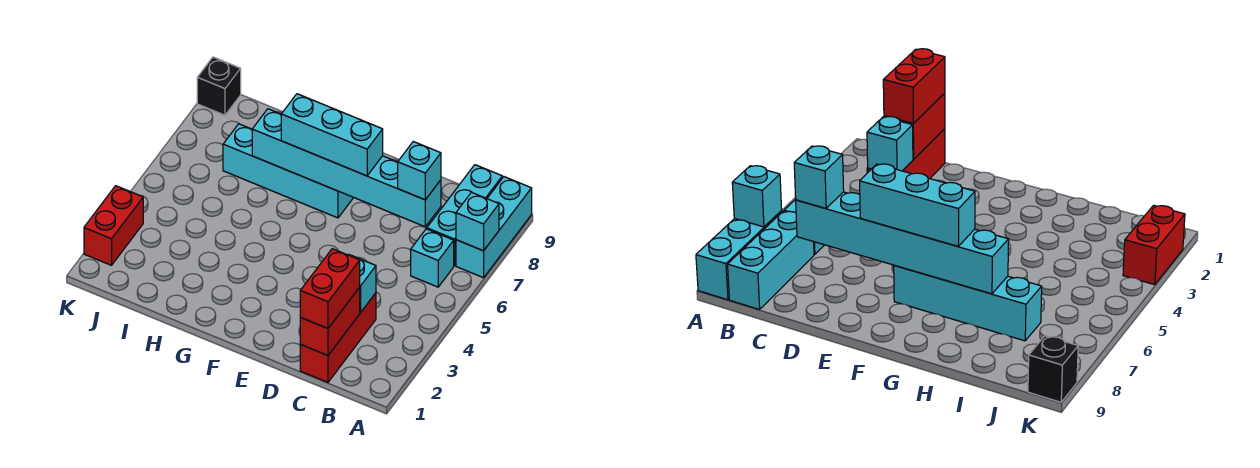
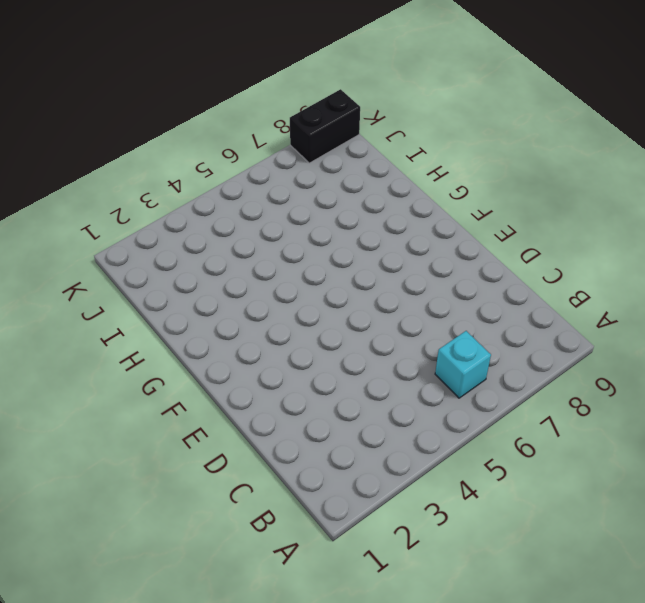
black 1x2 brick [290,89,360,163] -> black 1x1 brick [197,57,241,115]
none -> cyan 1x3 brick [456,177,532,278]
none -> cyan 1x3 brick [427,165,502,266]
none -> red 1x3 brick [300,293,376,382]

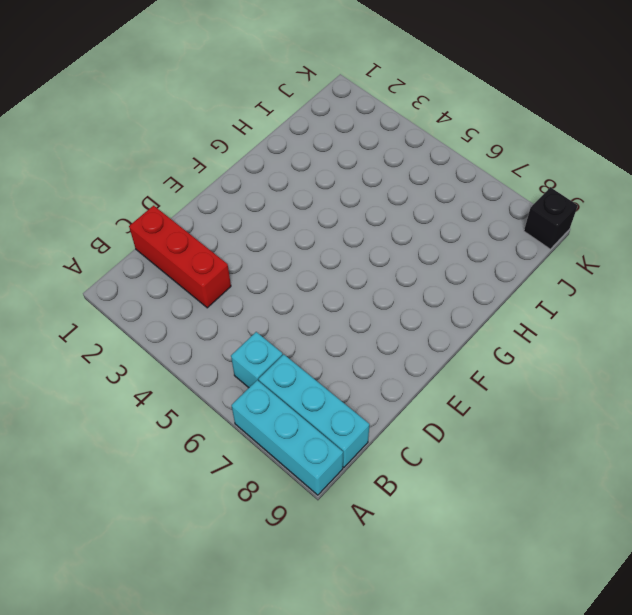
none -> cyan 1x4 brick [223,124,353,218]
none -> red 1x2 brick [84,186,143,265]
none -> cyan 1x1 brick [456,192,499,251]

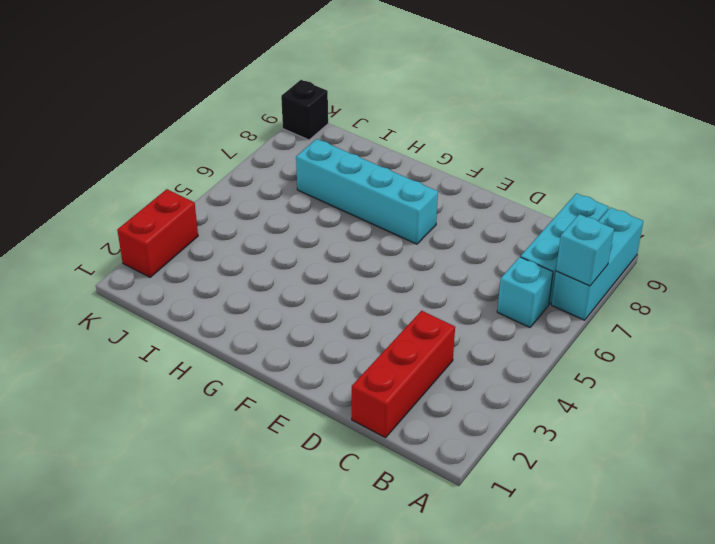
none -> red 1x2 brick [300,287,360,355]
none -> cyan 1x1 brick [348,254,376,313]
none -> cyan 1x6 brick [252,109,441,227]

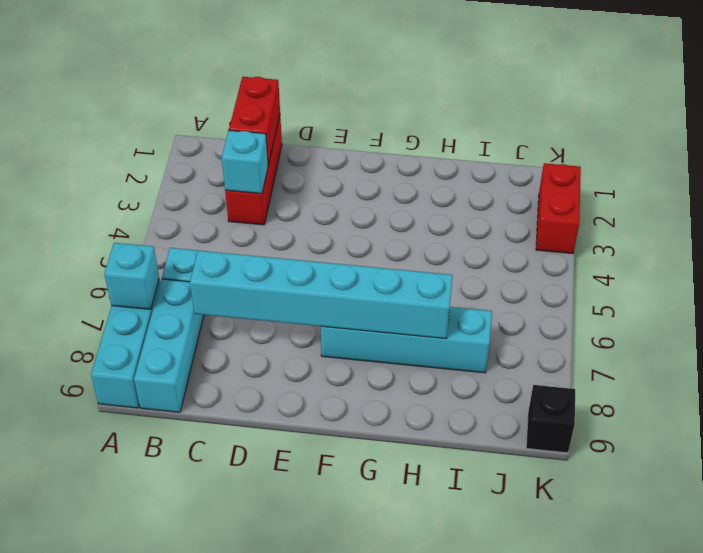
none -> red 1x2 brick [300,249,360,328]
none -> cyan 1x1 brick [398,142,441,200]
none -> cyan 1x3 brick [281,94,383,176]

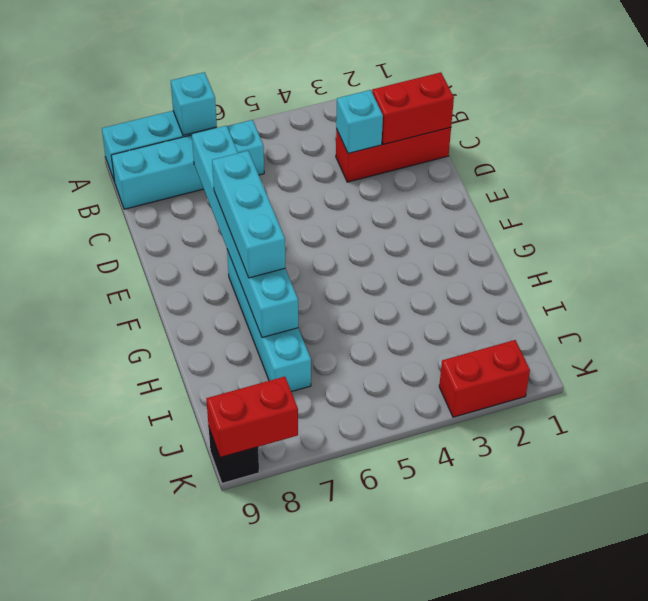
red 1x2 brick [206,377,298,458] -> red 1x2 brick moved to [300,249,360,328]
none -> cyan 1x1 brick [398,142,441,200]

